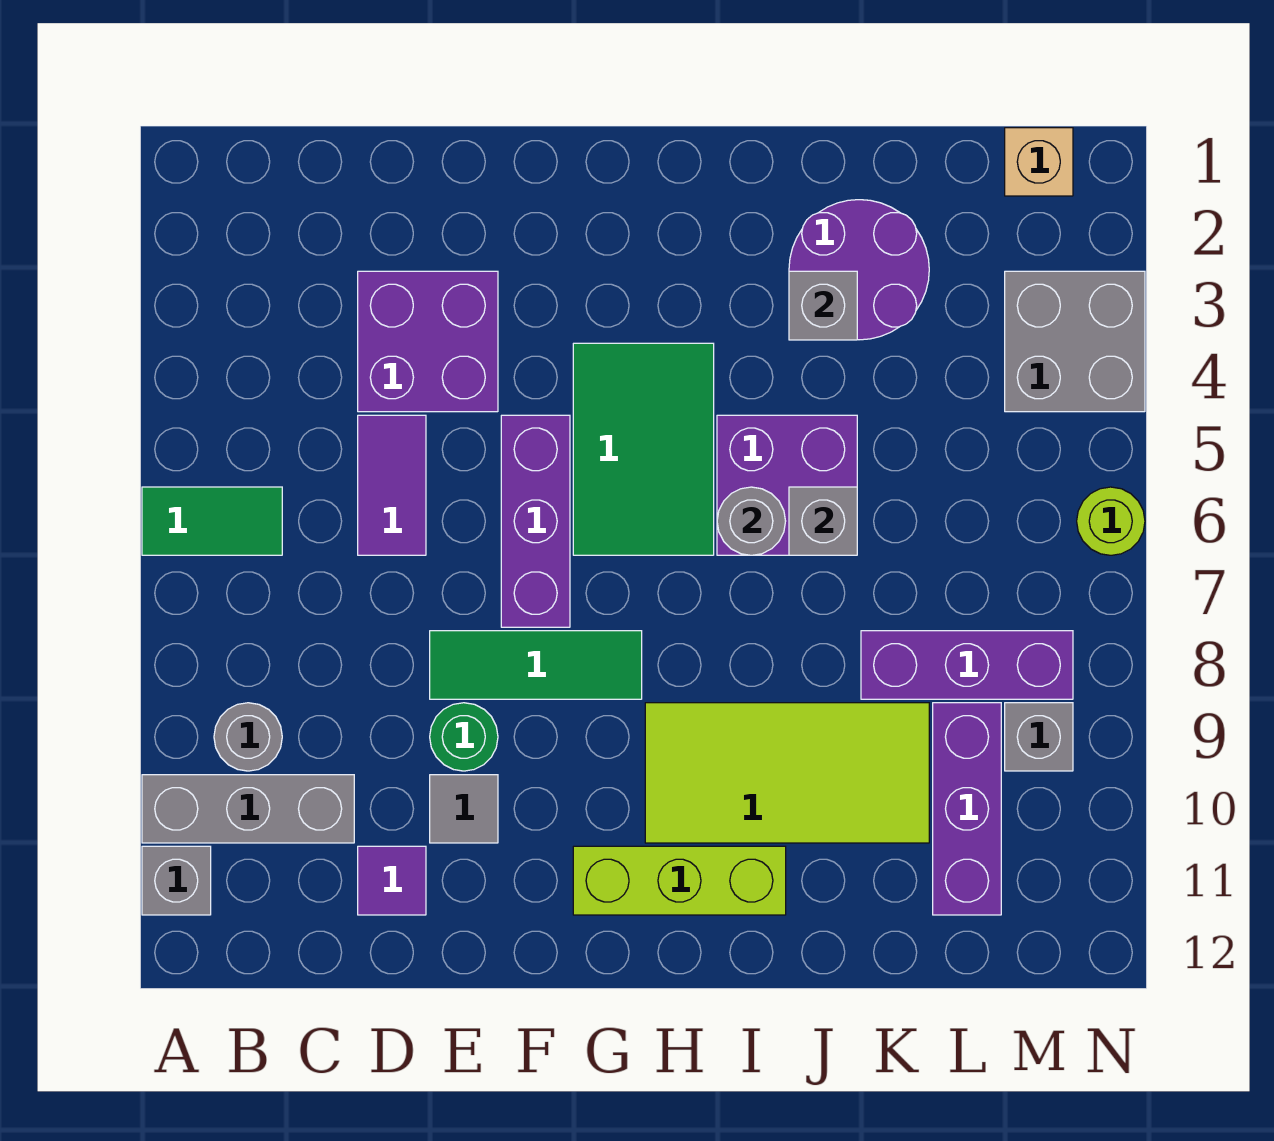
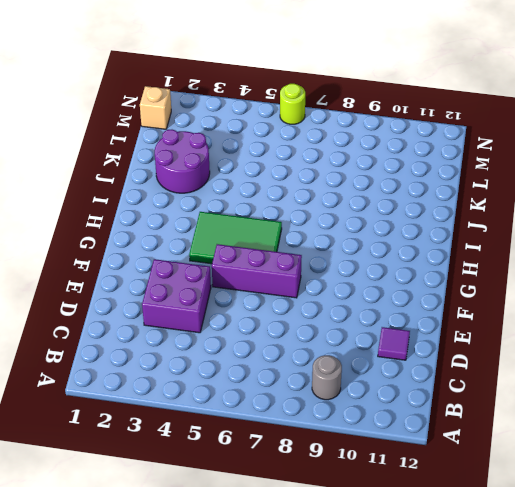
none -> green 1x2 tile [142,487,282,555]
none -> grey 1x3 brick [142,775,354,843]
none -> grey 1x1 brick [142,846,211,915]

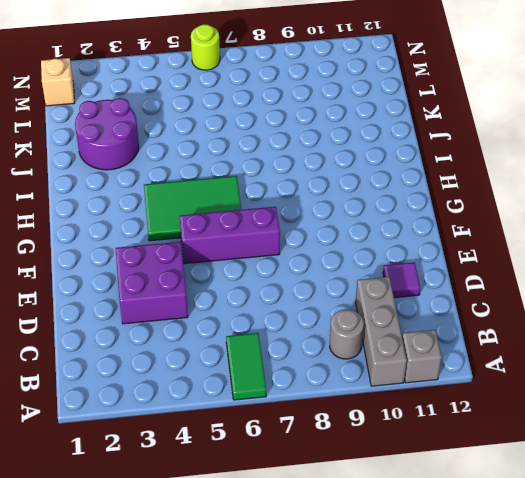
none -> purple 1x2 tile [358,415,426,555]
none -> green 1x3 tile [430,631,642,699]
none -> green 1x1 round brick [430,703,498,771]

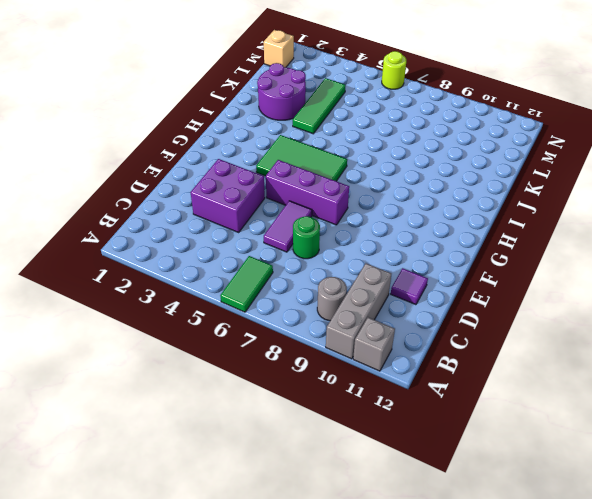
purple 1x2 tile [264,201,312,252] -> purple 1x2 tile turned to [358,415,426,555]
green 1x1 round brick [293,216,320,259] -> green 1x1 round brick moved to [430,703,498,771]
green 1x3 tile [293,78,346,134] -> green 1x3 tile moved to [430,631,642,699]
none -> grey 1x1 tile [430,775,498,843]
none -> lime 1x3 brick [573,846,786,915]
none -> lime 2x4 tile [645,703,929,843]

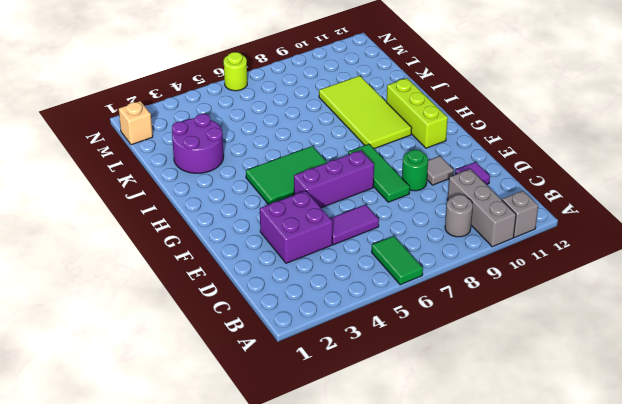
none -> purple 2x2 brick [717,415,857,555]
none -> purple 1x3 brick [861,631,1073,699]
none -> purple 1x3 brick [933,703,1001,915]

